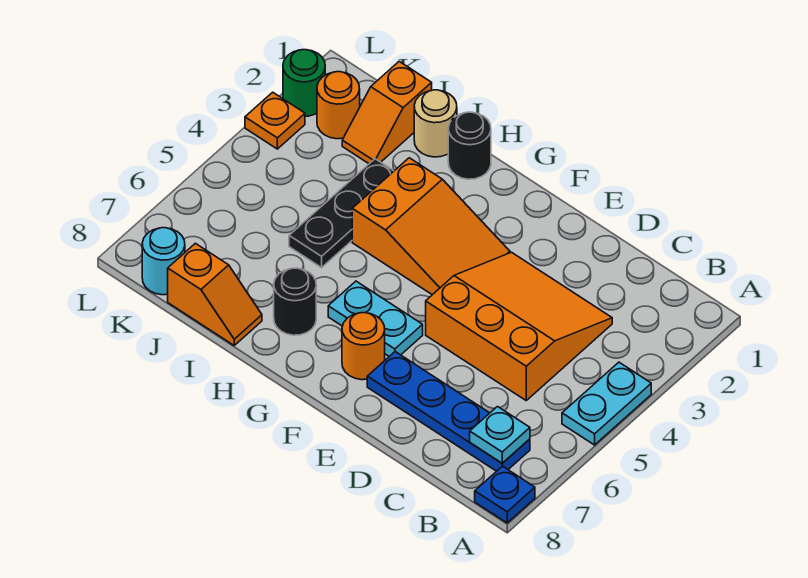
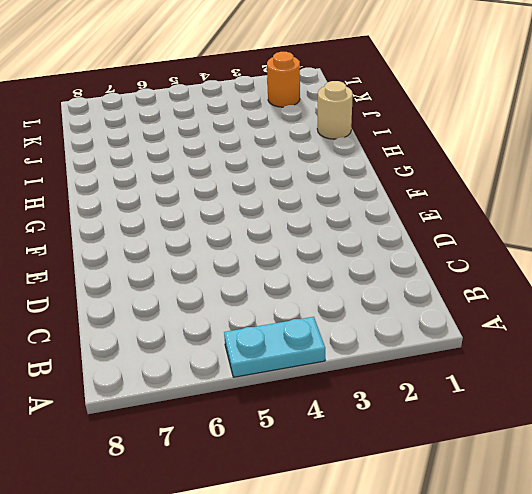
none -> blue 1x1 plate [475,466,535,523]
none -> blue 1x4 plate [367,352,530,471]
none -> orange 3x3 slope [426,252,612,400]

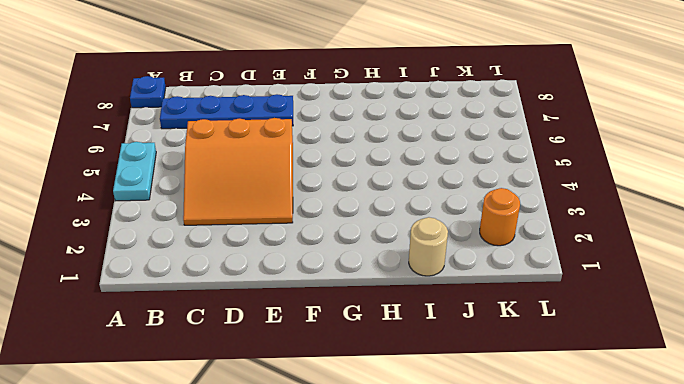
none -> orange 2x3 slope [352,158,510,295]
none -> cyan 1x2 plate [328,281,423,356]
none -> orange 1x1 round brick [342,313,385,380]

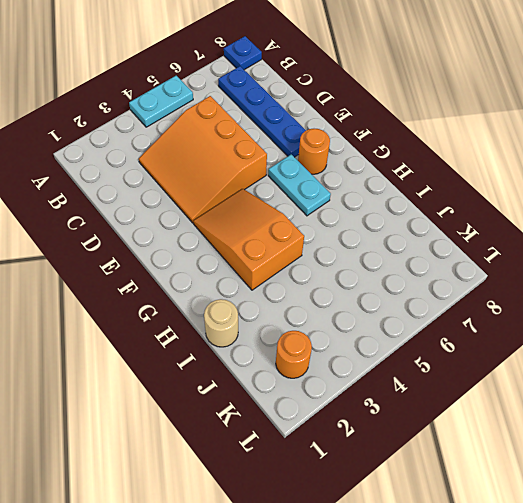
none -> black 1x1 round brick [448,112,491,179]
none -> black 1x1 round brick [274,268,316,335]
none -> black 1x3 plate [289,159,394,268]

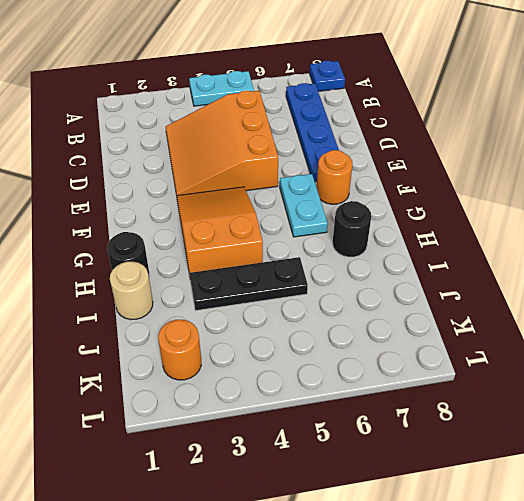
none -> orange 1x2 slope [168,243,262,345]
none -> orange 1x2 slope [342,62,432,164]
none -> cyan 1x1 round brick [142,228,185,295]

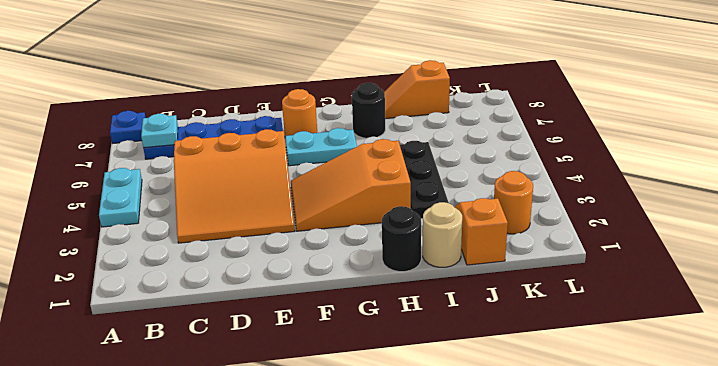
none -> cyan 1x1 round brick [142,228,185,295]
none -> green 1x1 round brick [283,50,325,116]
none -> orange 1x1 plate [245,92,305,149]

